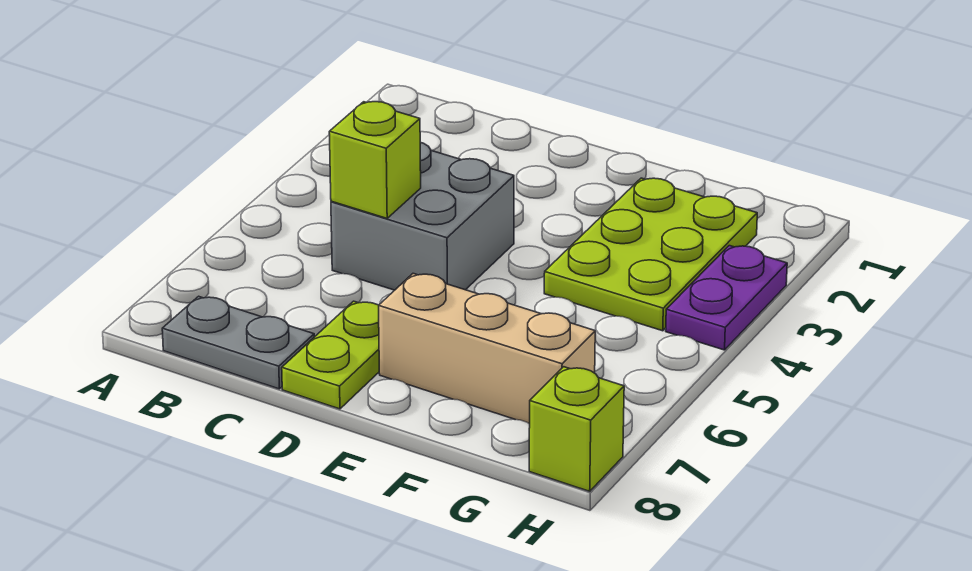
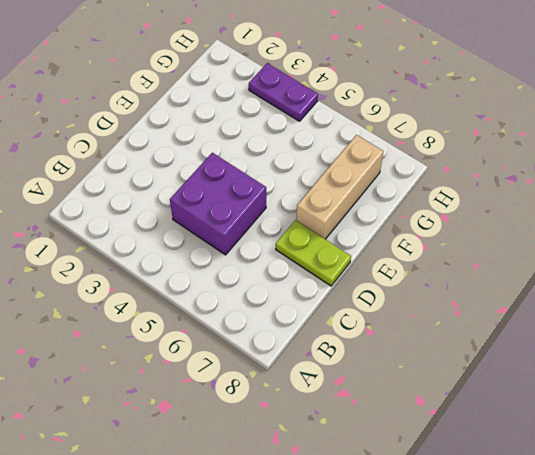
purple 2x2 brick [170,153,266,255] -> grey 2x2 brick [331,142,514,290]
none -> grey 1x2 plate [162,296,314,389]
none -> lime 2x3 plate [544,178,757,331]

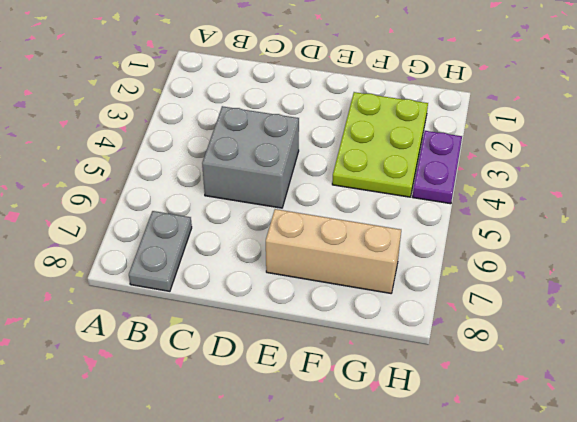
grey 1x2 plate [129,211,192,291] -> grey 1x2 plate turned to [162,296,314,389]
none -> lime 1x2 plate [282,301,379,409]
none -> lime 1x1 brick [529,367,624,491]

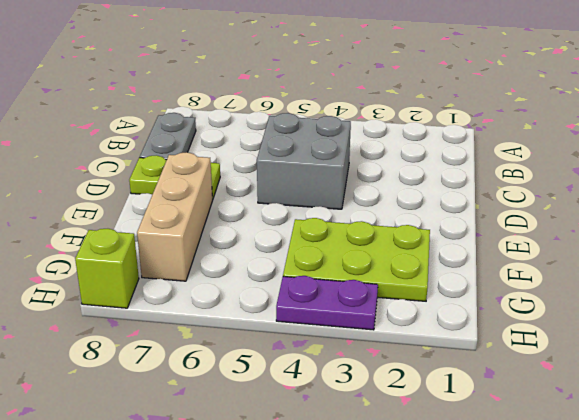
none -> lime 1x1 brick [329,102,421,218]

